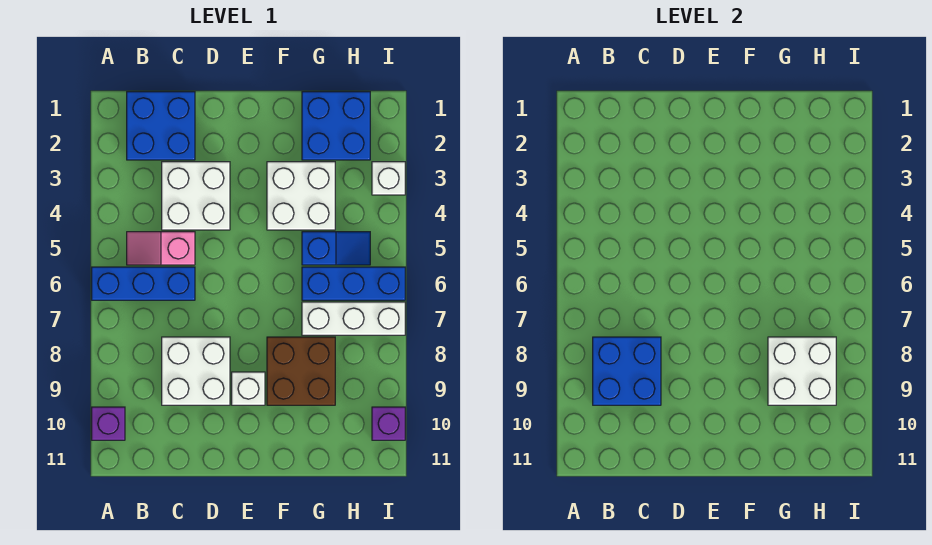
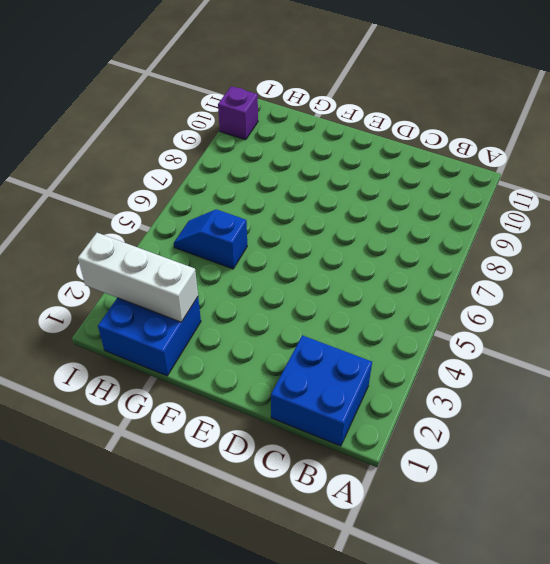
white 1x3 brick [78,233,198,322] -> white 1x3 brick moved to [302,302,405,335]
none -> blue 1x3 brick [92,267,195,300]
none -> purple 1x1 brick [92,407,125,440]
none -> pink 1x2 slope [127,232,195,265]

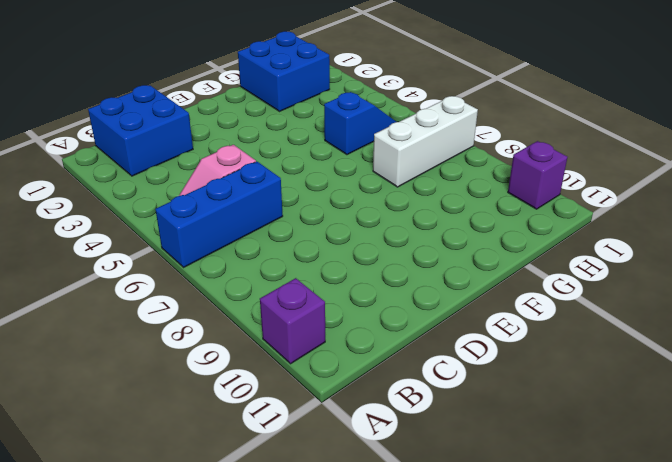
none -> white 2x2 brick [162,162,230,230]
none -> white 2x2 brick [162,337,230,405]
none -> white 1x1 brick [232,372,265,405]

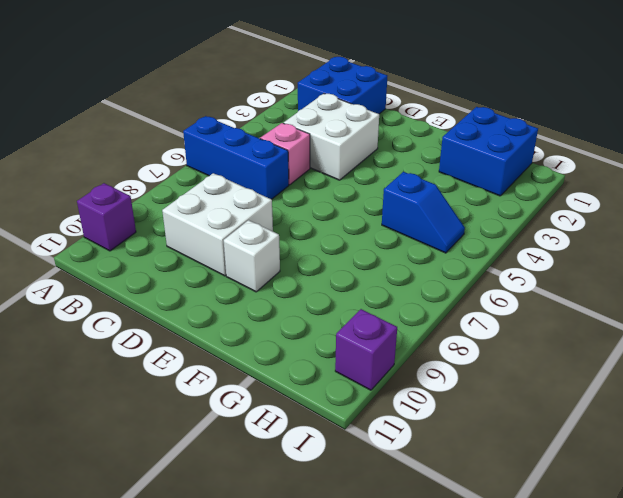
none -> white 2x2 brick [267,162,335,230]
none -> brown 2x2 brick [267,337,335,405]
none -> blue 1x3 brick [302,267,405,300]

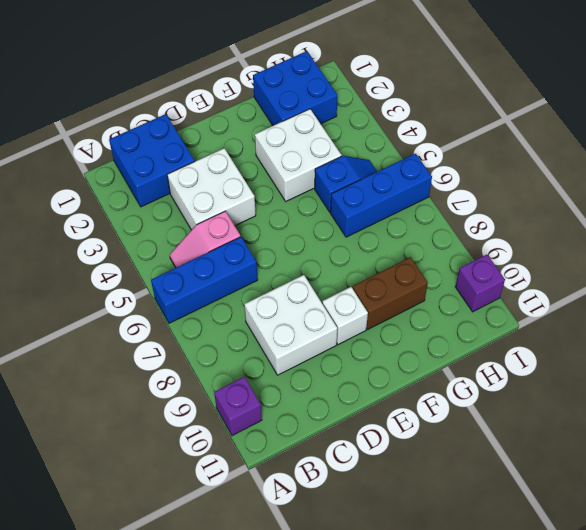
brown 1x2 brick [352,257,428,329] -> brown 2x2 brick [267,337,335,405]
none -> white 1x3 brick [302,302,405,335]
none -> white 1x1 brick [372,162,405,195]
none -> blue 2x2 brick [593,337,661,405]

